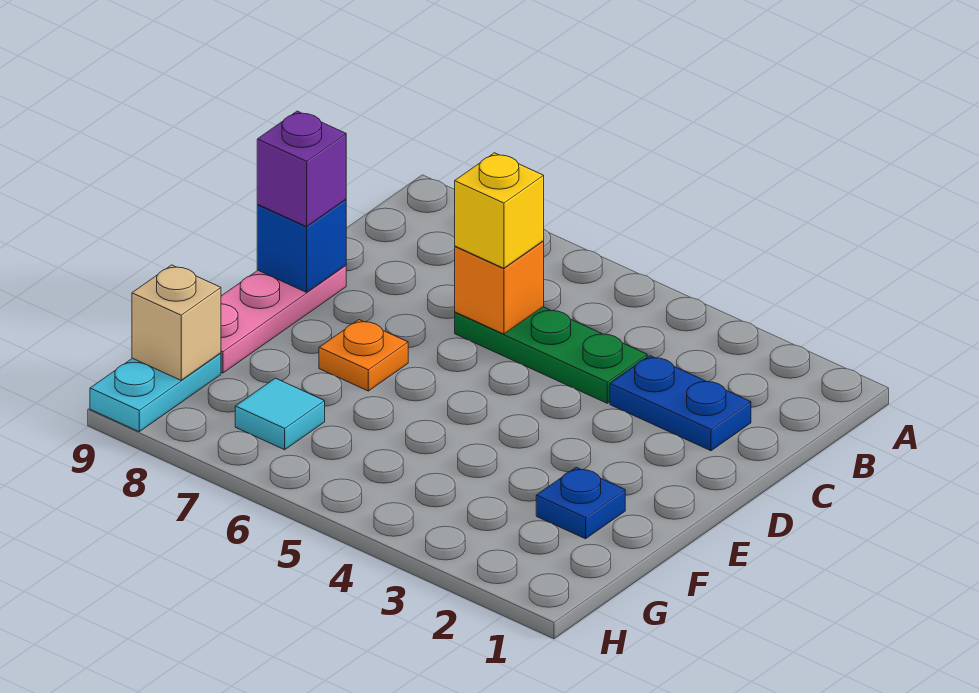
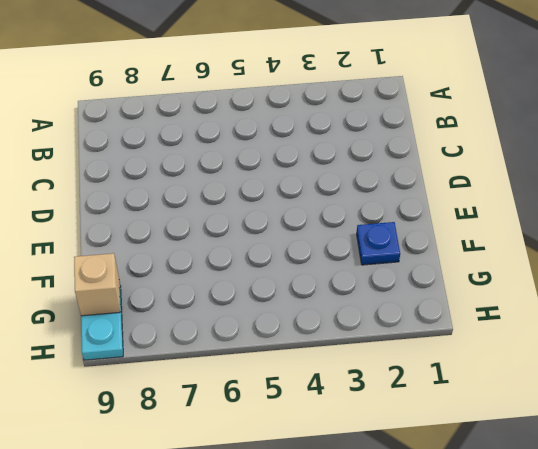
none -> blue 1x2 plate [610,356,751,451]
none -> green 1x3 plate [455,307,647,403]
none -> pink 1x3 plate [221,265,346,373]

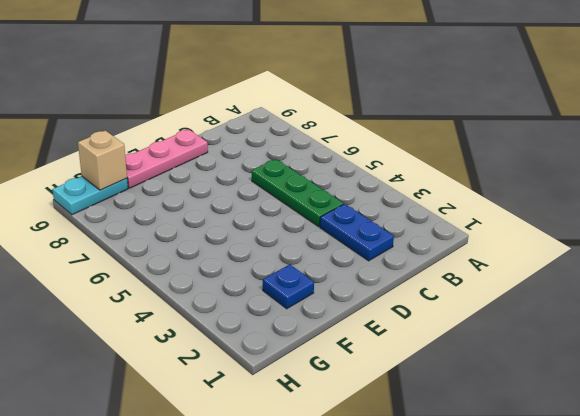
none -> orange 1x1 plate [319,320,408,391]
none -> cyan 1x1 tile [235,378,325,450]
none -> orange 1x1 brick [455,241,544,334]

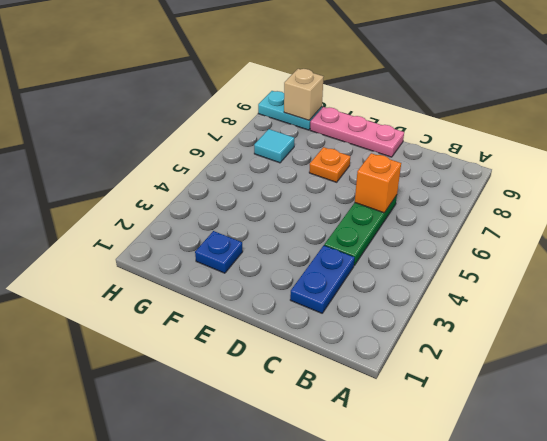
none -> blue 1x1 brick [257,199,346,292]
none -> yellow 1x1 brick [455,153,544,268]
none -> purple 1x1 brick [257,111,346,227]

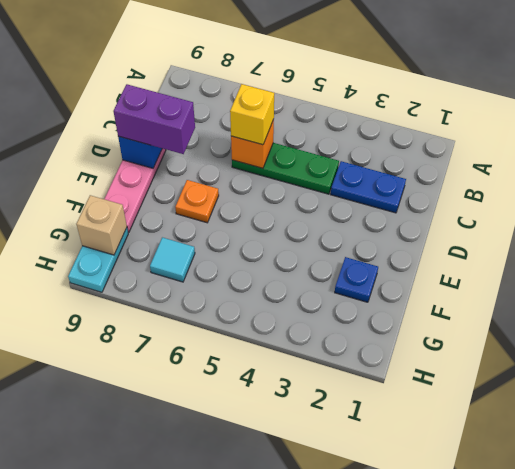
purple 1x2 brick [113,84,195,154] -> purple 1x1 brick [257,111,346,227]

